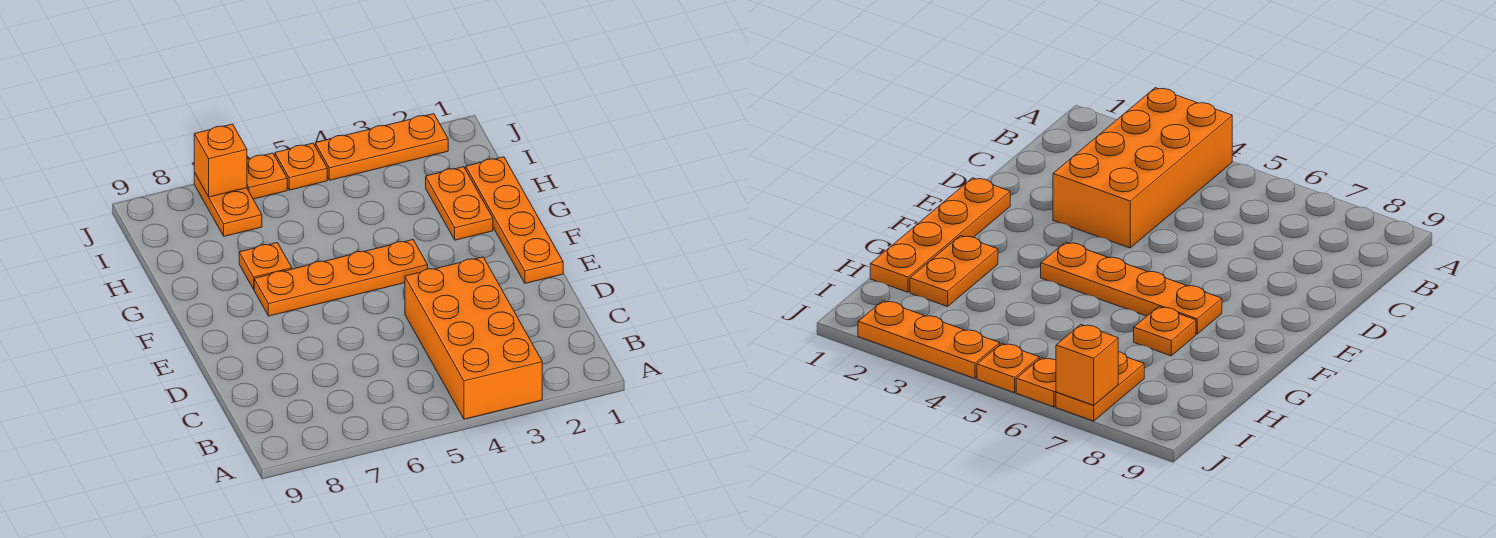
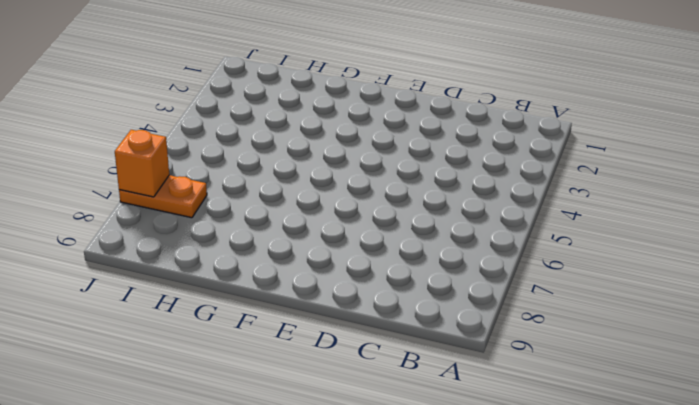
none -> orange 2x4 brick [405,257,542,419]
none -> orange 1x4 plate [466,157,563,283]

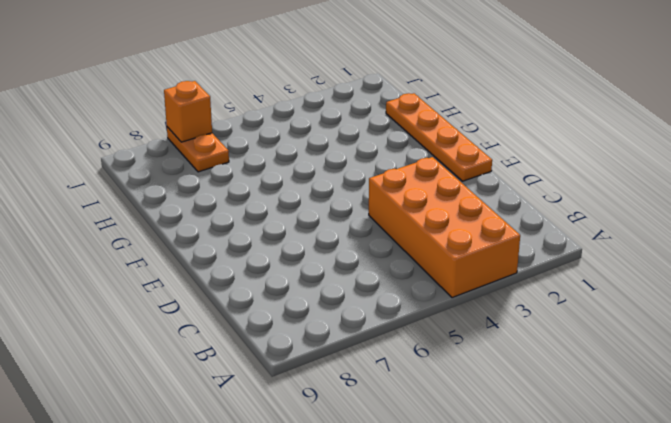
none -> orange 1x4 plate [254,240,428,316]
none -> orange 1x2 plate [426,167,493,240]

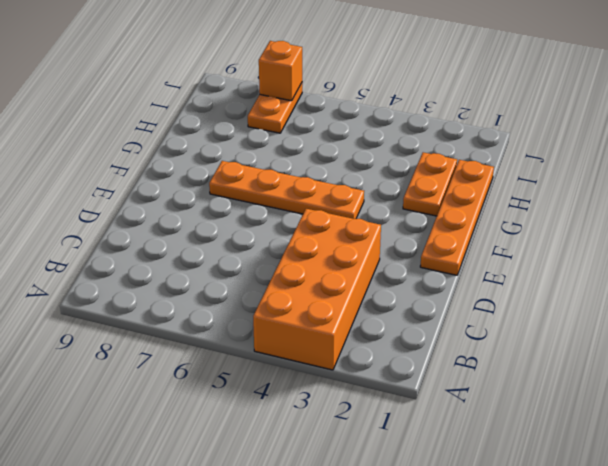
none -> orange 1x1 plate [239,243,292,289]
none -> orange 1x3 plate [315,114,448,180]

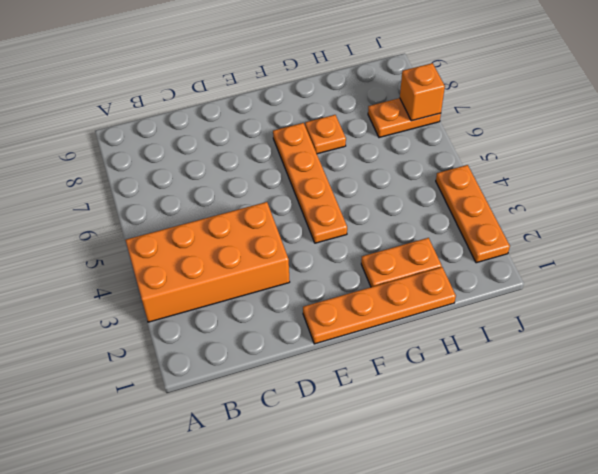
none -> orange 1x1 plate [275,143,327,190]
none -> orange 1x1 plate [247,153,287,199]

